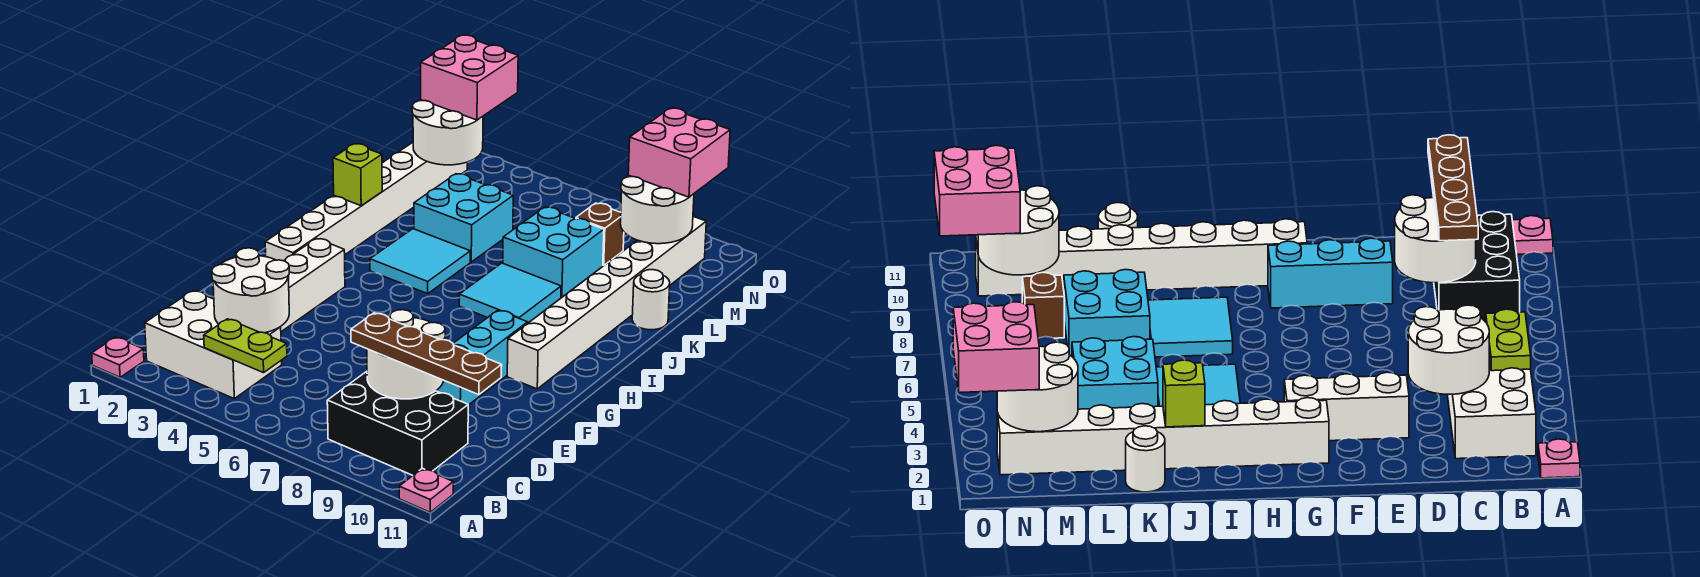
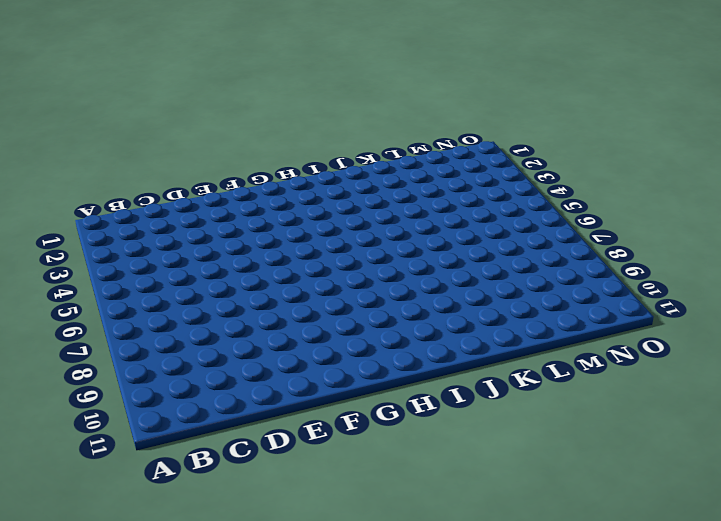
none -> pink 1x1 plate [92,337,144,377]
none -> pink 1x1 plate [399,468,453,512]
none -> white 2x3 brick [145,291,282,399]

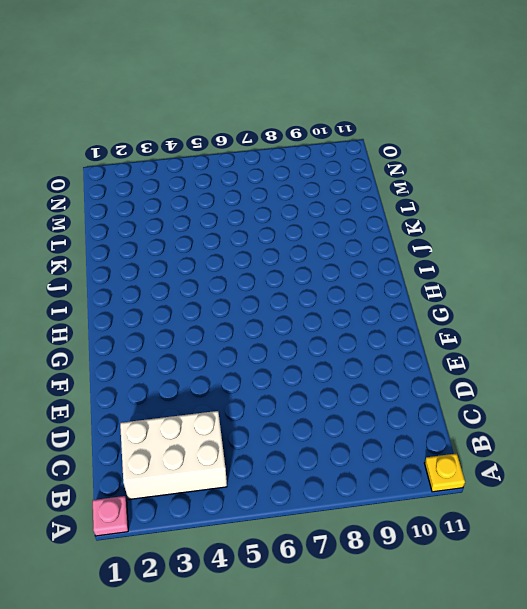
yellow 1x1 plate [424,453,465,492] -> pink 1x1 plate [399,468,453,512]
none -> black 2x3 brick [327,371,468,475]
none -> white 1x3 brick [281,239,345,332]
none -> cyan 1x3 brick [436,310,528,405]

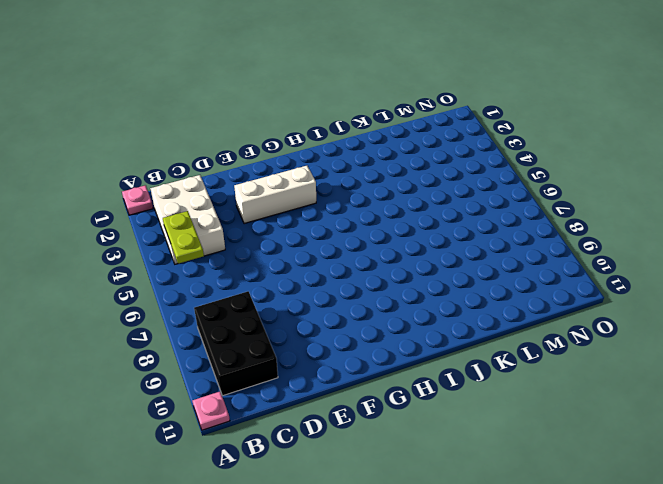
none -> cyan 1x3 brick [436,310,528,405]
none -> white 1x8 brick [265,143,468,261]
none -> white 1x8 brick [507,216,706,389]

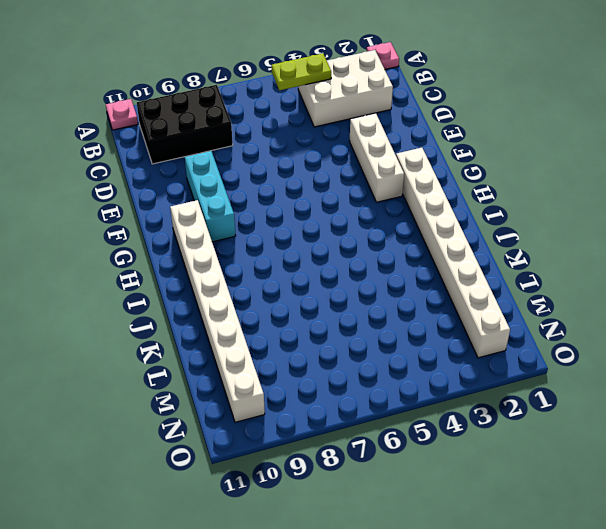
none -> cyan 2x2 tile [370,229,470,294]
none -> cyan 2x2 tile [459,263,561,323]
none -> white 1x1 round brick [1126,426,1165,492]

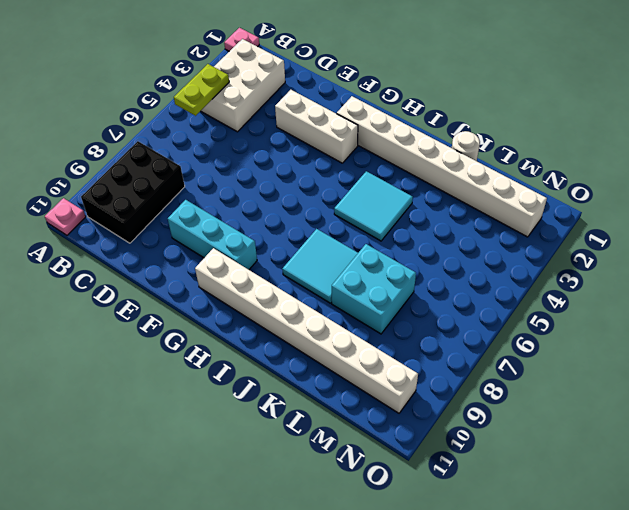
none -> cyan 2x2 brick [414,174,513,262]
none -> white 1x1 round brick [632,270,670,330]
none -> brown 1x1 brick [576,203,624,266]

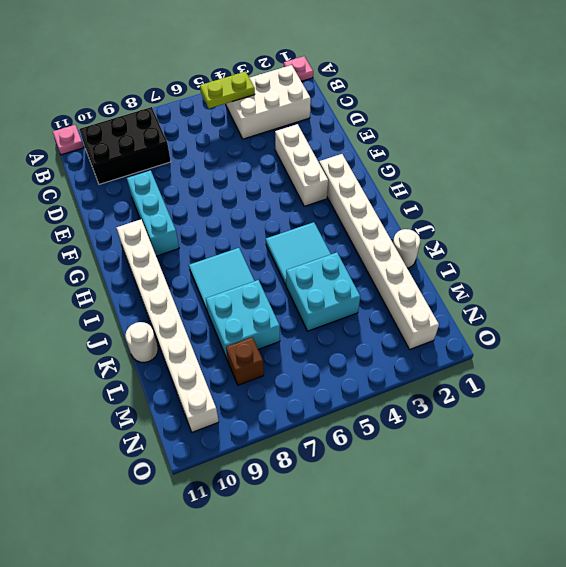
none -> white 2x2 round brick [212,248,289,333]
none -> white 2x2 round brick [367,310,445,399]
none -> lime 1x1 brick [333,144,382,206]

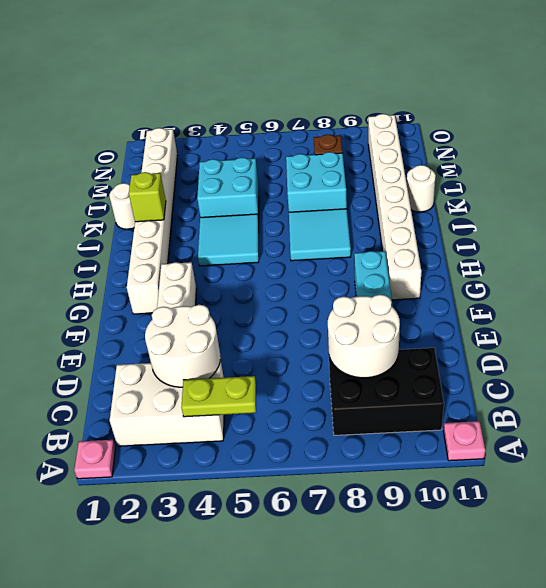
none -> white 2x2 round brick [412,100,483,165]
none -> white 2x2 round brick [620,175,694,244]
none -> brown 1x4 plate [351,313,502,394]

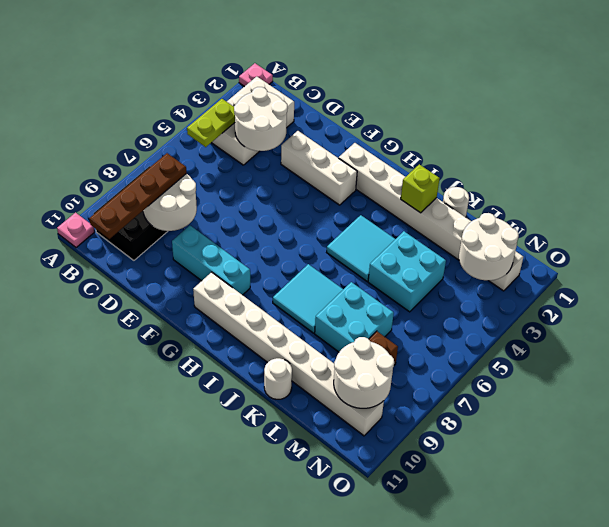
none -> pink 2x2 brick [421,35,518,120]
none -> pink 2x2 brick [628,108,730,197]

